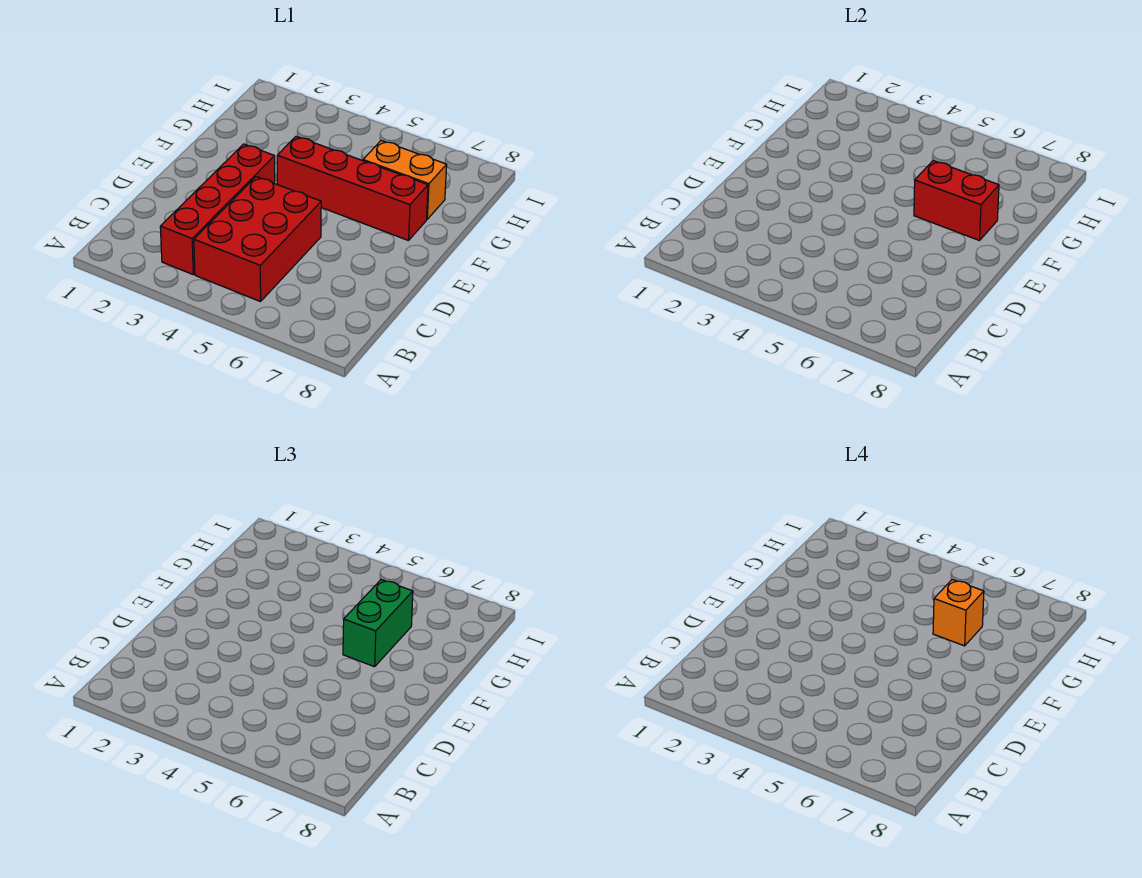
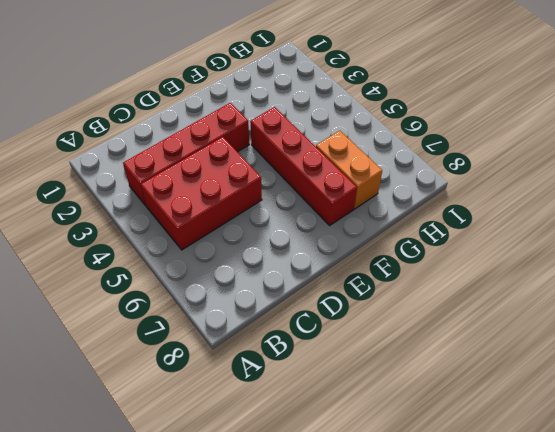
none -> red 1x2 brick [914,161,999,241]
none -> green 1x2 brick [343,580,413,667]

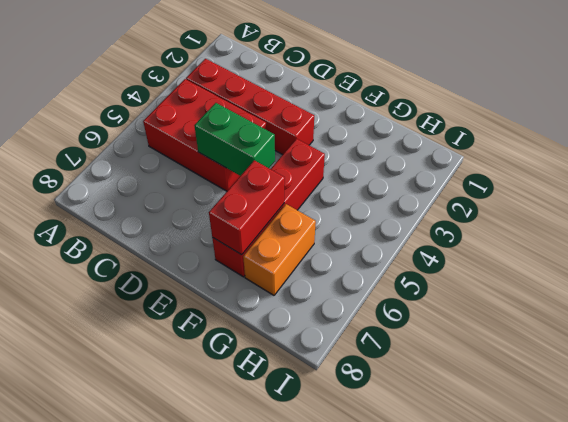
green 1x2 brick [194,103,275,176] -> green 1x2 brick moved to [343,580,413,667]
none -> orange 1x1 brick [933,580,984,646]

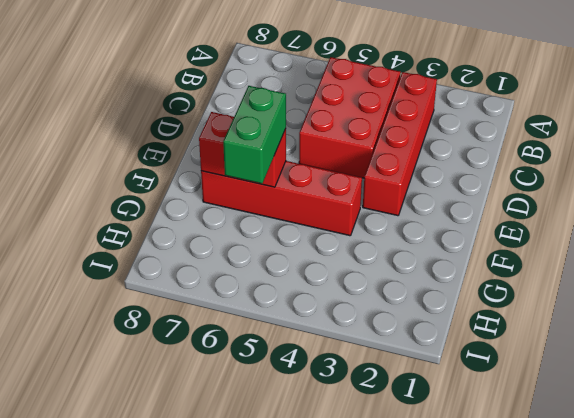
none -> orange 1x2 brick [363,141,447,219]
none -> orange 1x1 brick [933,580,984,646]

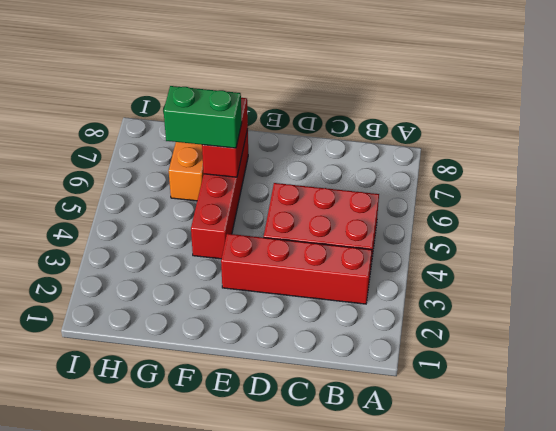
none -> orange 1x1 brick [933,580,984,646]

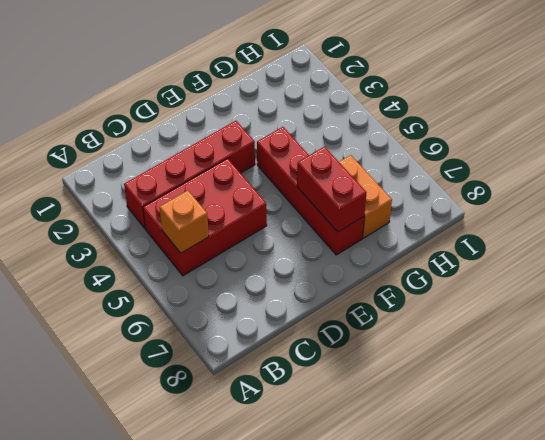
orange 1x1 brick [160,191,209,253] -> orange 1x1 brick moved to [933,580,984,646]
none -> green 1x2 brick [343,580,413,667]

